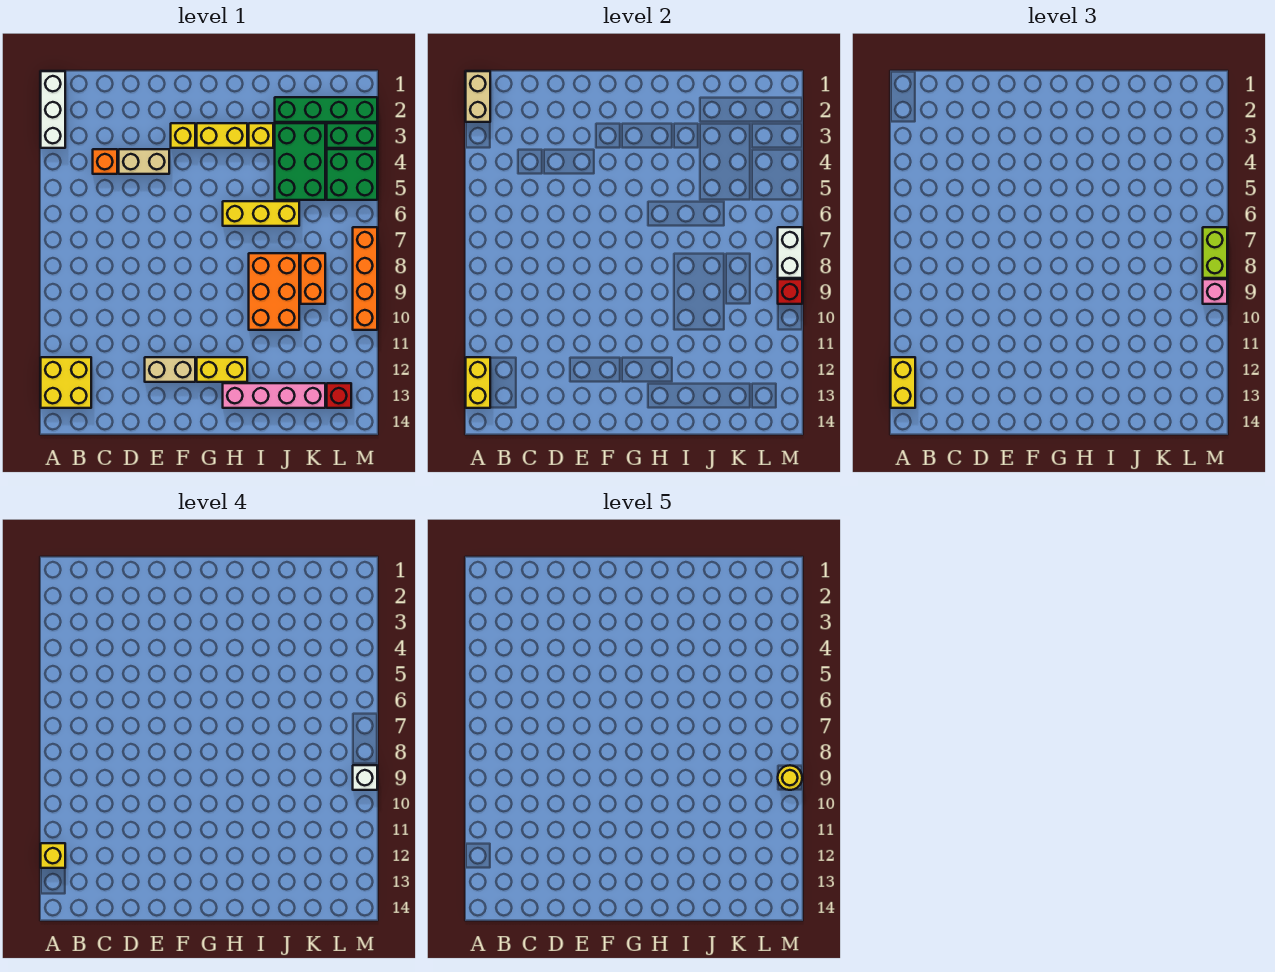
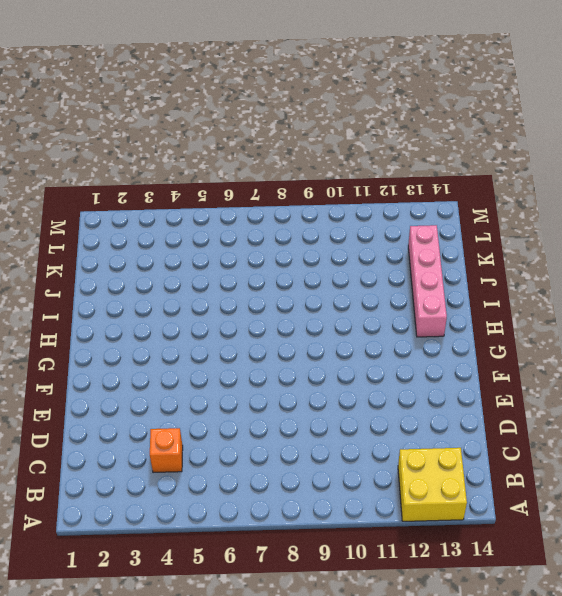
none -> white 1x3 brick [41,71,65,148]
none -> tan 1x2 brick [119,149,169,174]
none -> tan 1x2 brick [145,357,195,382]

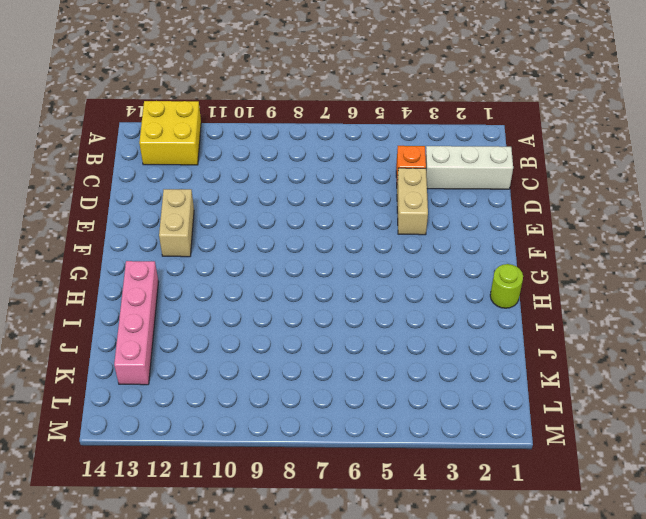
white 1x3 brick [426,146,513,189] -> white 1x3 brick moved to [41,71,65,148]
lime 1x1 round brick [490,264,523,308] -> none
none -> yellow 1x1 brick [171,123,195,148]
none -> yellow 1x2 brick [197,123,247,148]
none -> yellow 1x2 brick [197,357,247,382]

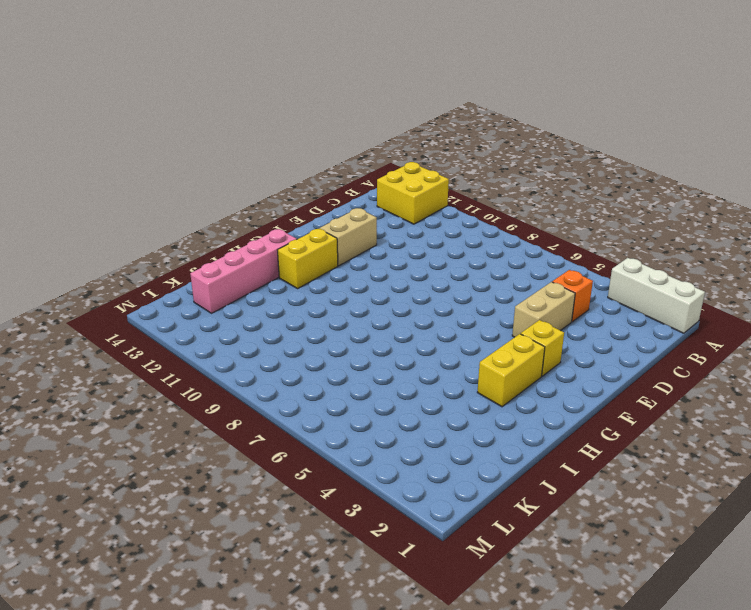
none -> yellow 1x3 brick [223,201,299,226]
none -> yellow 1x1 brick [249,123,273,148]
none -> orange 2x3 brick [249,253,299,330]

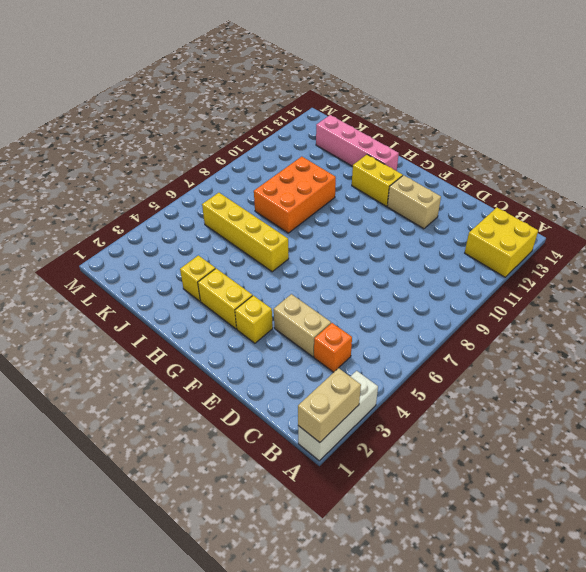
yellow 1x4 brick [202,193,289,272] -> yellow 1x3 brick [223,201,299,226]
none -> green 1x4 brick [275,97,377,122]
none -> green 2x3 brick [275,123,325,200]
none -> orange 1x2 brick [301,253,325,304]

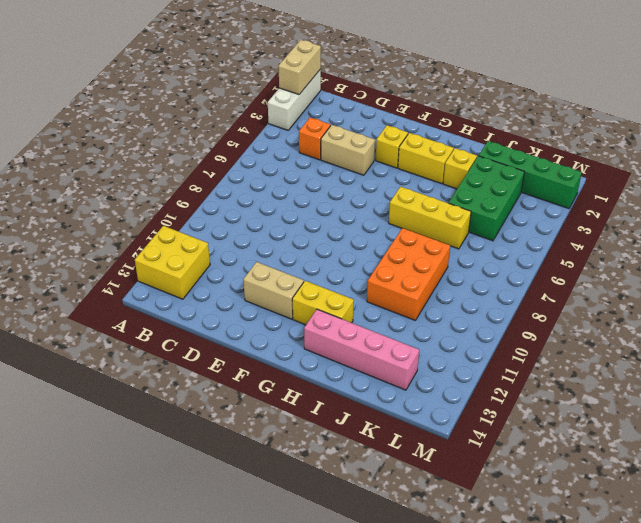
none -> orange 1x2 brick [301,253,325,304]
none -> green 1x2 brick [327,123,377,148]
none -> green 2x2 brick [327,149,377,200]

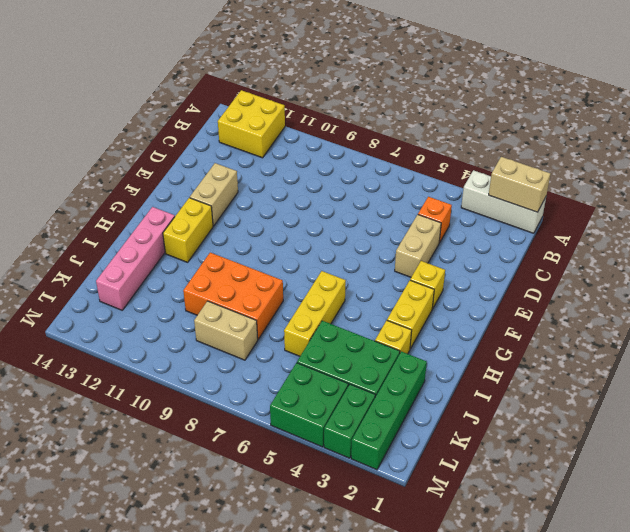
tan 1x2 brick [194,301,258,360] -> orange 1x2 brick [301,253,325,304]
none -> red 1x1 brick [327,383,351,408]
none -> orange 1x4 brick [353,227,377,330]
none -> yellow 1x2 brick [466,357,490,408]

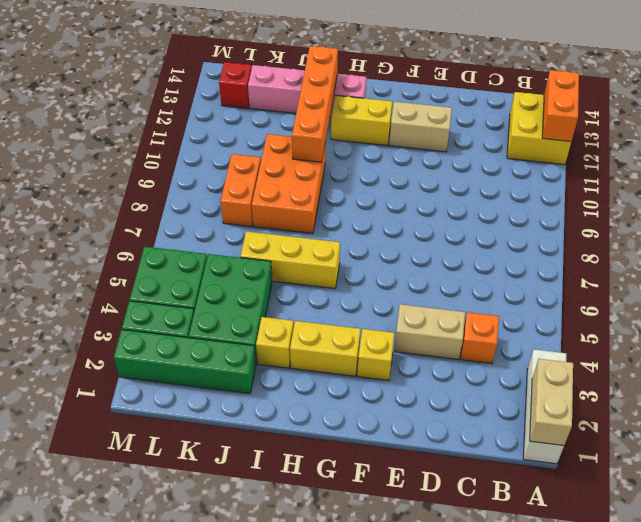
orange 1x2 brick [542,70,579,142] -> yellow 1x2 brick [466,357,490,408]
orange 1x4 brick [292,46,338,162] -> orange 1x4 brick moved to [353,227,377,330]
none -> white 1x2 brick [778,227,802,278]
none -> red 1x1 brick [778,279,802,304]
none -> yellow 1x2 brick [891,357,915,408]

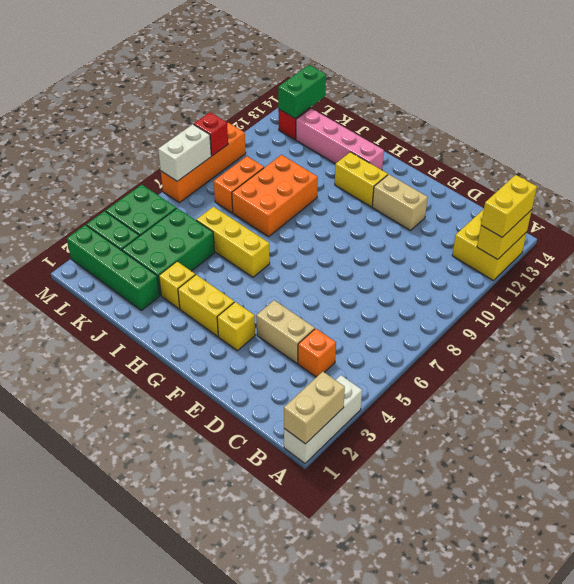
green 1x2 brick [278,65,326,118] -> none
none -> lime 1x2 brick [1203,227,1227,278]
none -> pink 1x1 brick [1203,279,1227,304]
none -> yellow 1x1 brick [41,843,65,868]

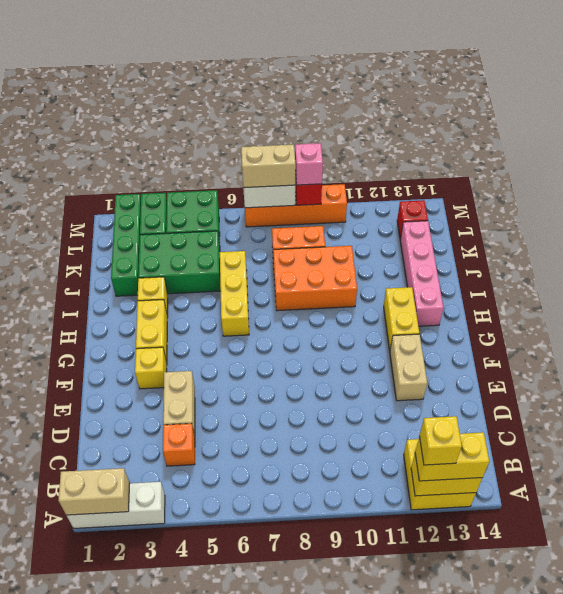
tan 1x2 brick [241,145,296,188] -> lime 1x2 brick [1203,227,1227,278]
none -> white 1x1 brick [353,765,377,790]
none -> yellow 1x1 round brick [778,765,802,790]

